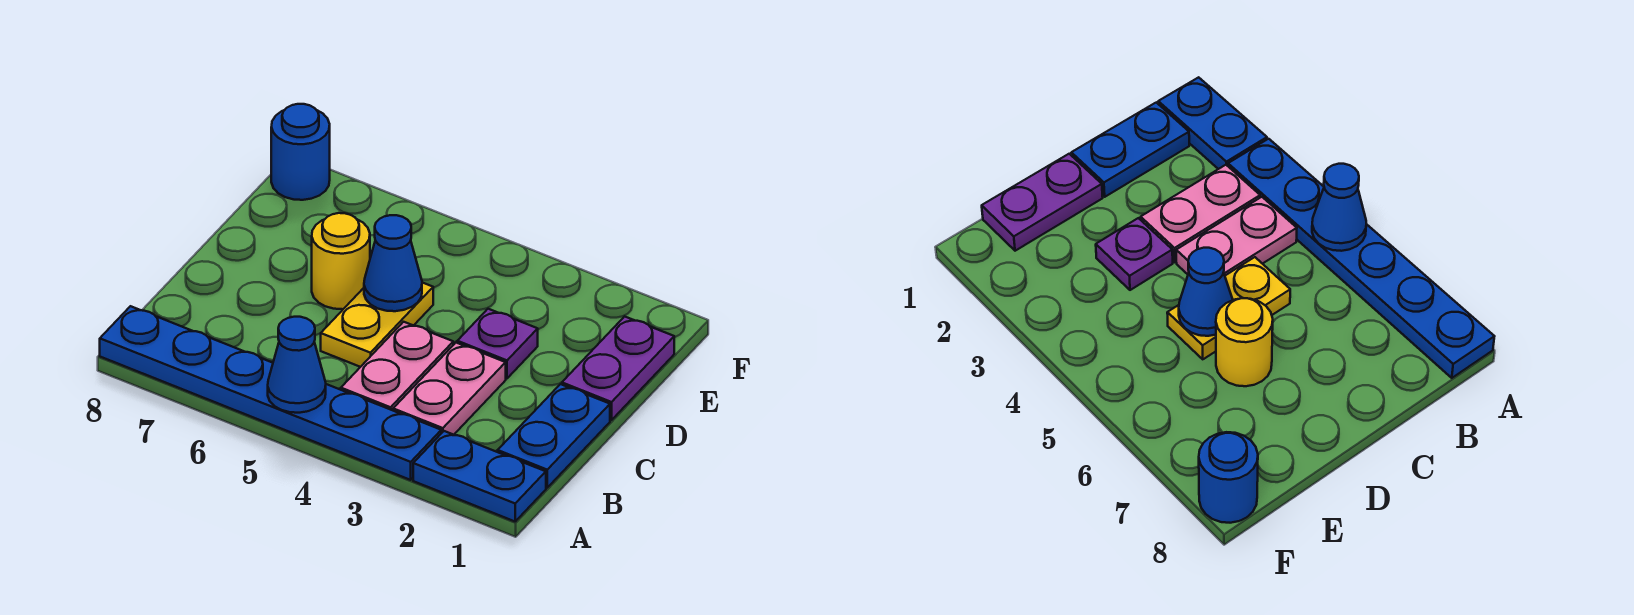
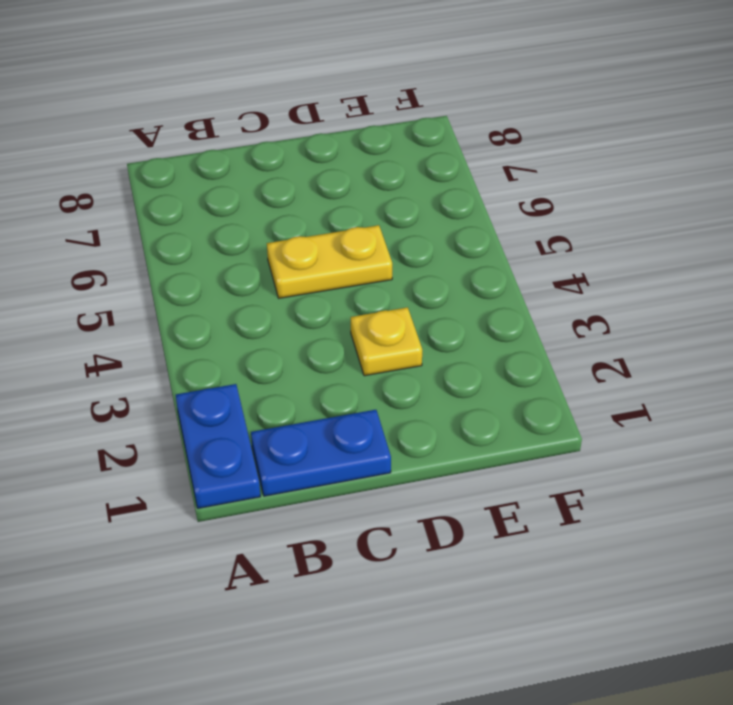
yellow 1x1 plate [351,307,422,376] -> purple 1x1 plate [457,309,538,378]
none -> blue 1x6 plate [100,306,441,480]
none -> pink 1x2 plate [393,343,506,435]
none -> pink 1x2 plate [341,322,453,410]

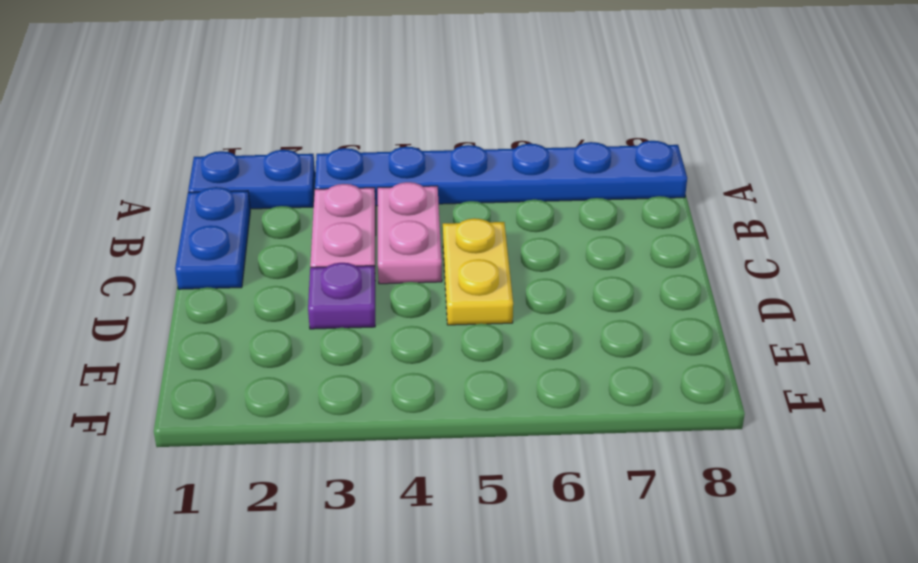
none -> purple 1x2 plate [562,316,674,420]
none -> yellow 1x1 round brick [312,213,370,309]
none -> blue 1x1 round brick [271,104,330,200]

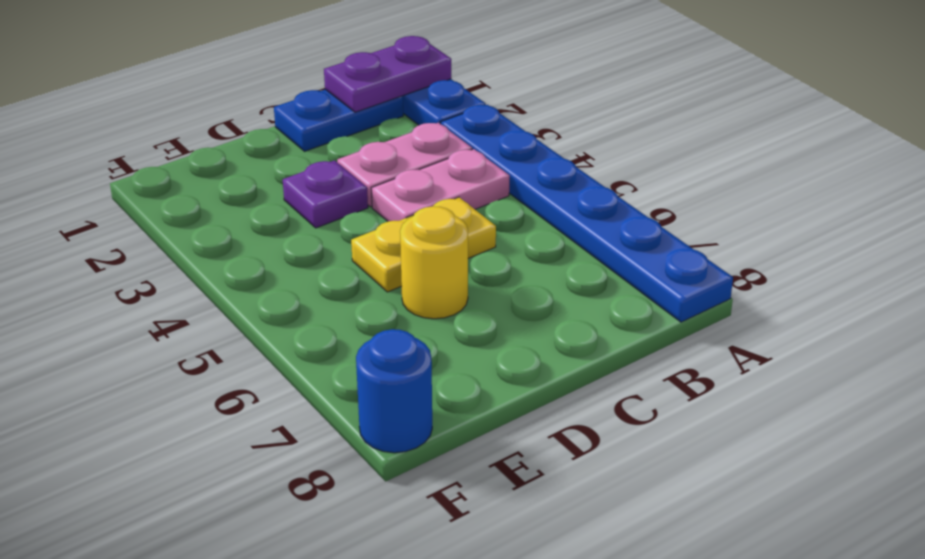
purple 1x2 plate [324,36,451,112] -> purple 1x2 plate moved to [562,316,674,420]
none -> blue 1x1 cone [268,317,326,413]
none -> blue 1x1 cone [364,215,422,311]

